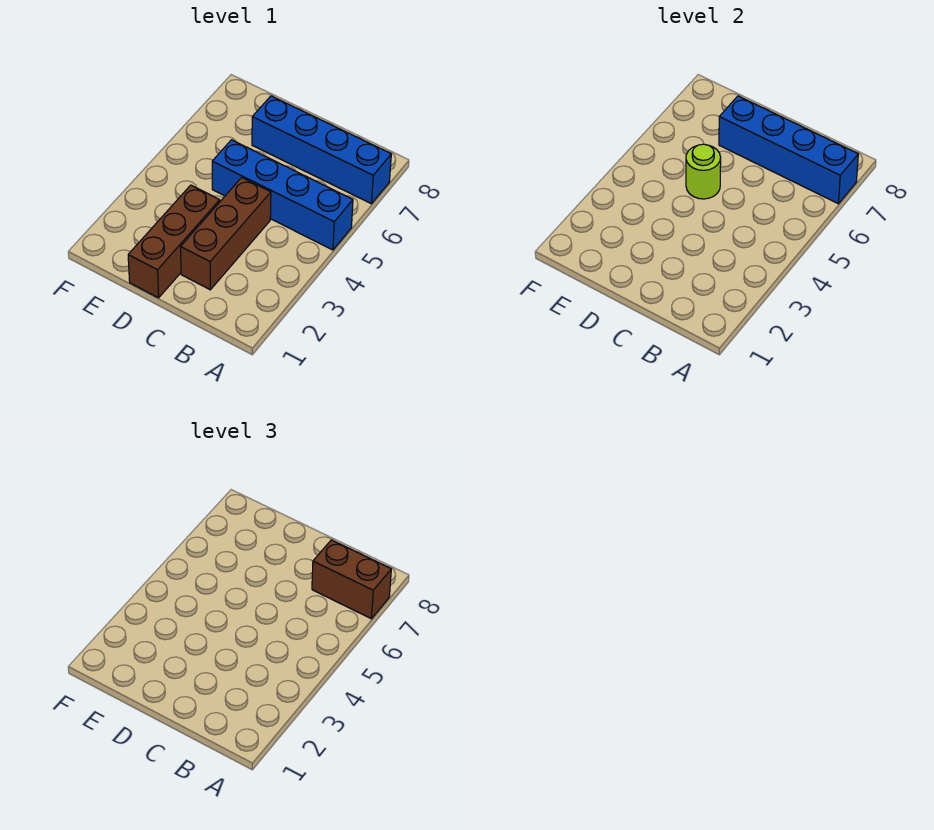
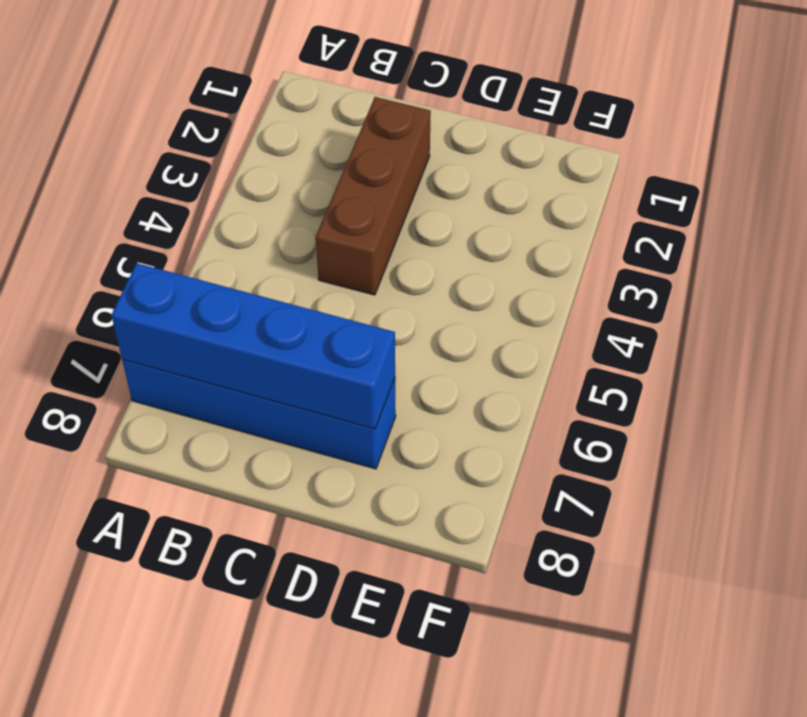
none -> blue 1x4 brick [212,140,353,250]
none -> brown 1x3 brick [128,185,220,298]

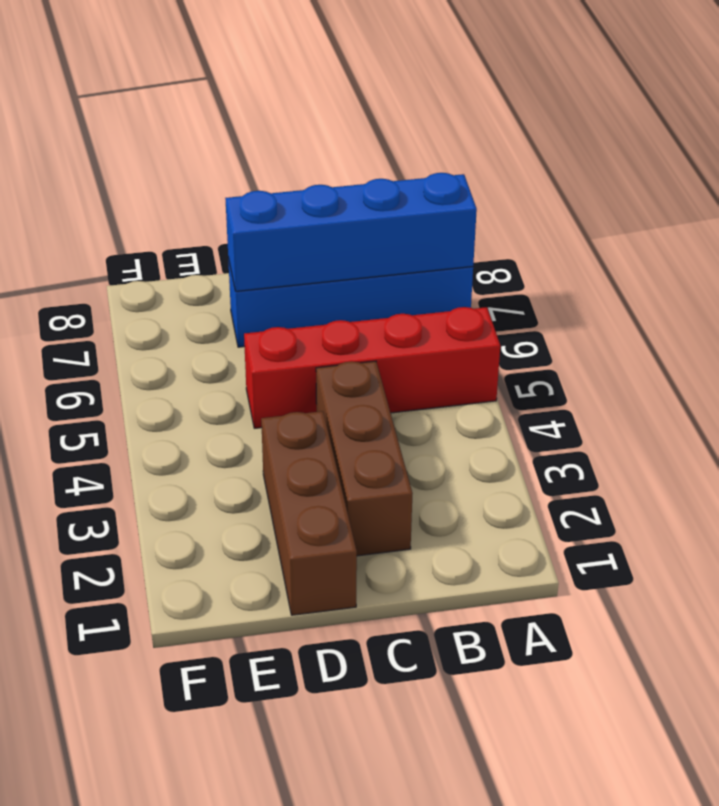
red 1x4 brick [244,307,500,428] -> blue 1x4 brick [212,140,353,250]
none -> lime 1x1 round brick [686,144,721,199]
none -> brown 1x2 brick [312,540,391,619]

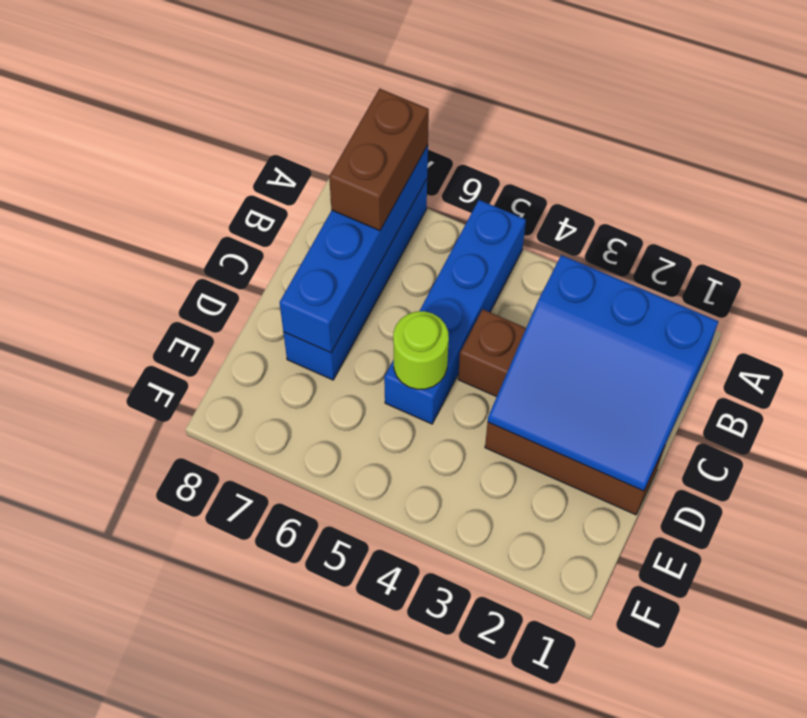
blue 3x3 slope [488,255,718,491] -> none

